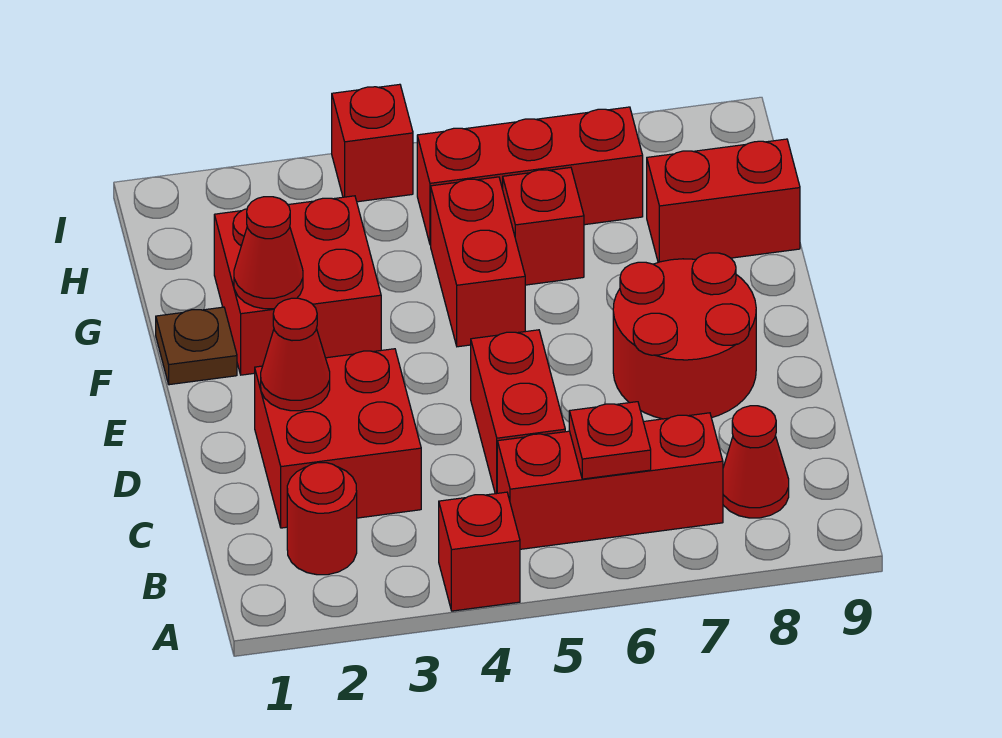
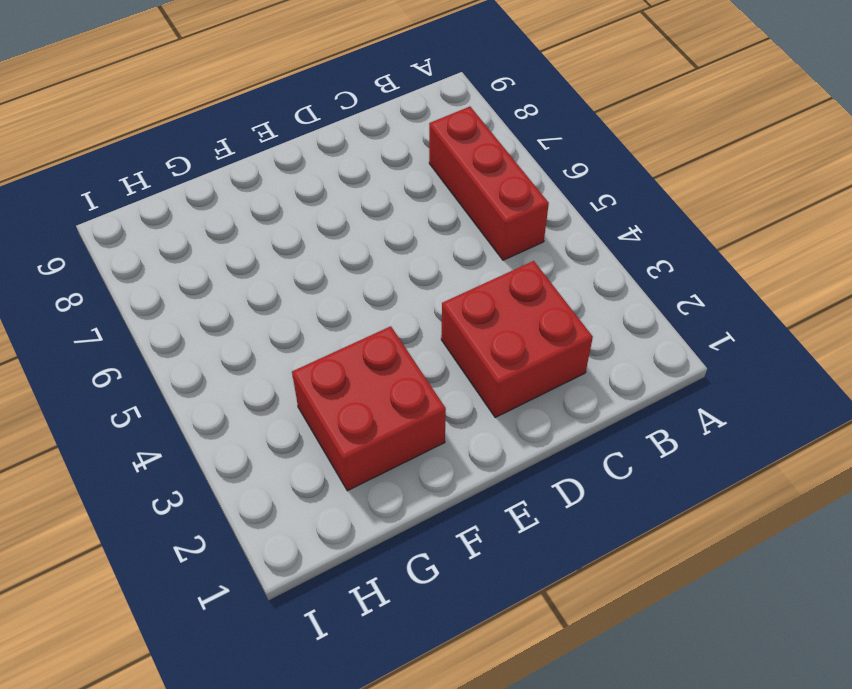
none -> red 1x1 brick [439,492,520,611]
none -> red 1x1 round brick [287,463,357,575]
none -> red 1x1 cone [723,406,789,518]

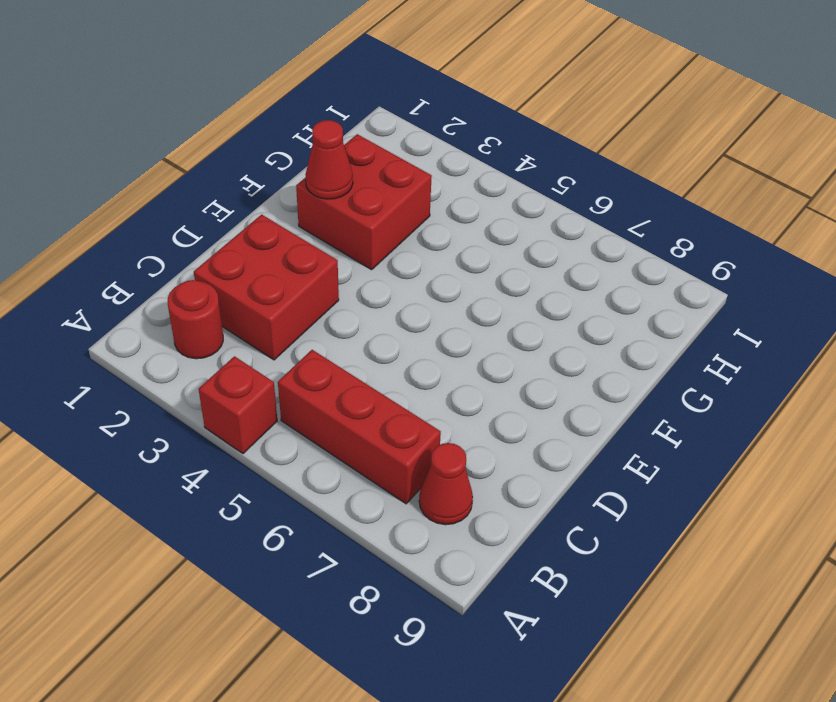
none -> red 1x2 brick [471,330,565,494]
none -> red 2x2 round brick [613,253,756,419]
none -> brown 1x1 plate [156,307,237,385]

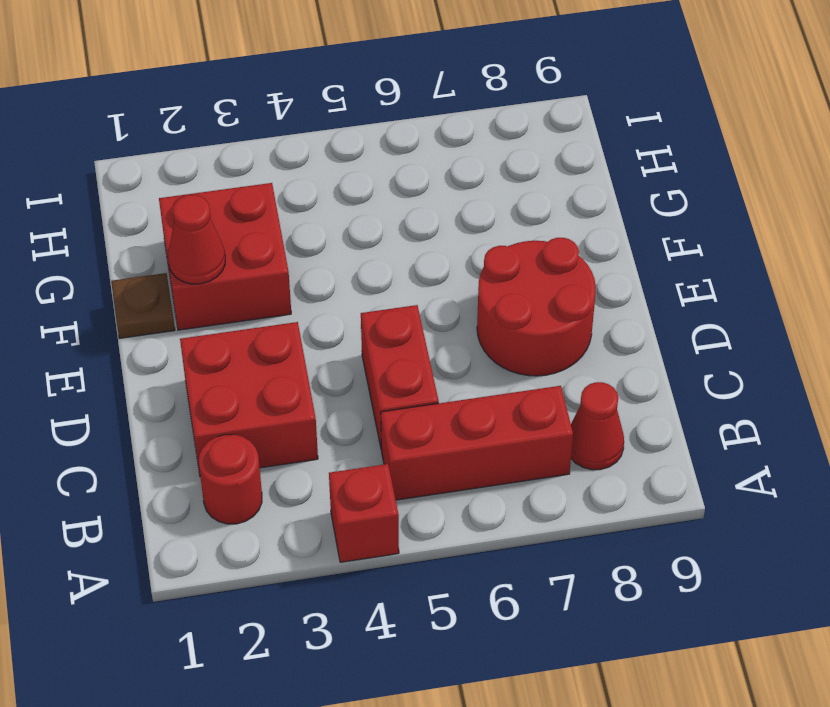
none -> red 1x2 brick [431,177,525,347]
none -> red 1x1 brick [503,167,584,285]
none -> red 1x2 brick [647,139,800,262]

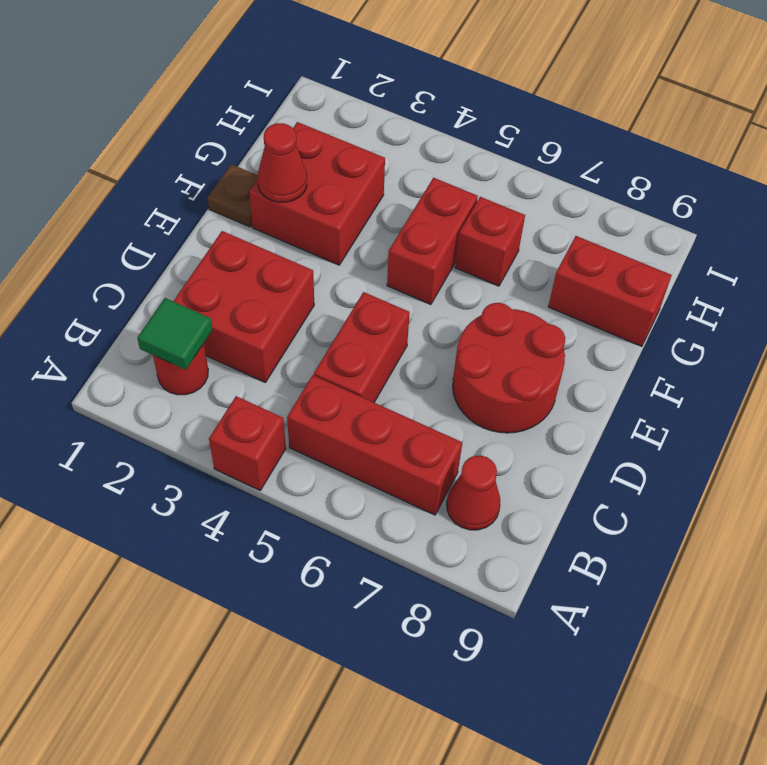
green 1x1 tile [137,298,213,370] -> none
none -> red 1x3 brick [417,107,643,245]
none -> red 1x1 brick [332,84,413,202]
none -> red 1x1 plate [569,402,651,479]

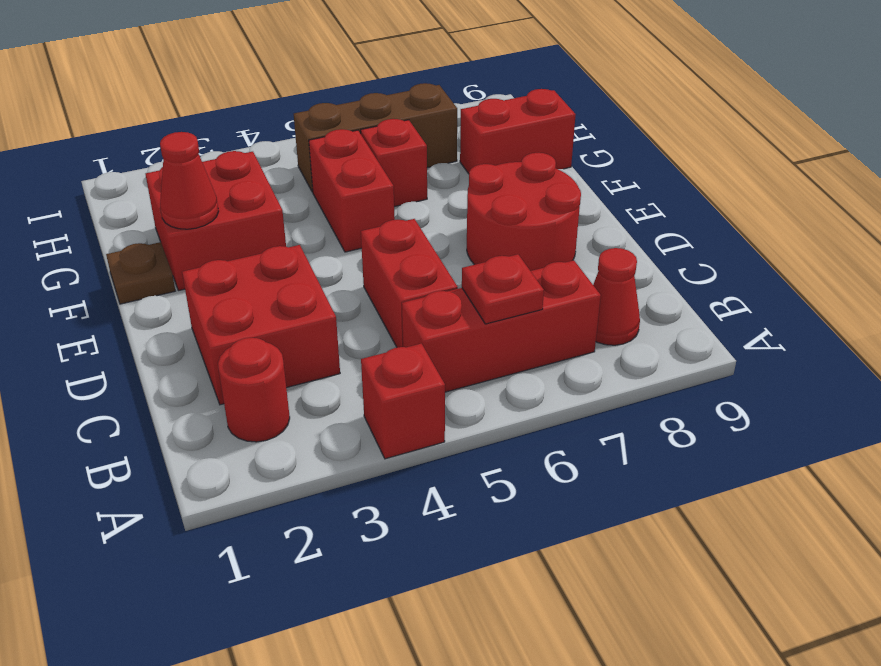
brown 1x3 brick [294,83,457,192] -> red 1x3 brick [417,107,643,245]
none -> red 1x1 brick [332,84,413,202]
none -> red 1x1 cone [261,298,330,411]

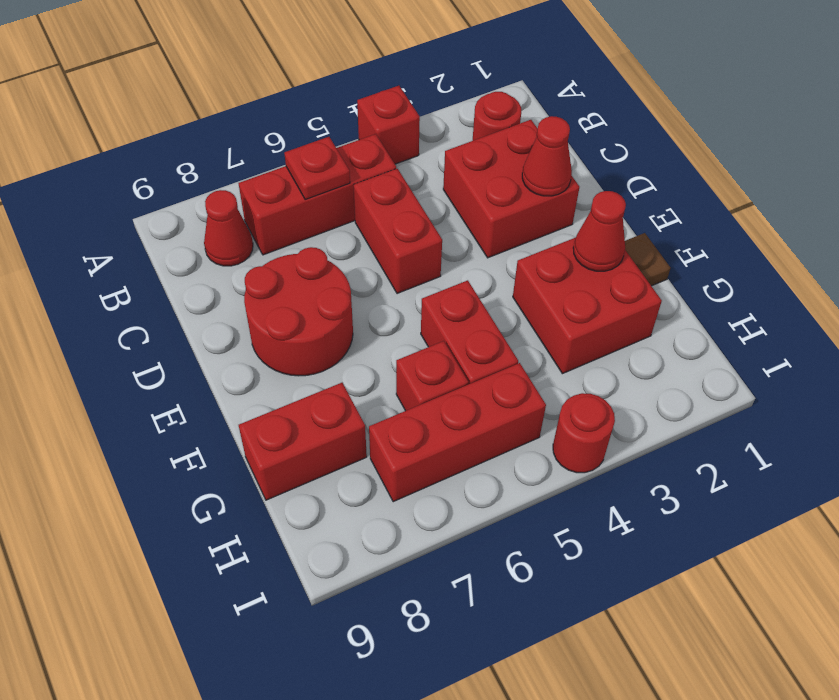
red 1x1 round brick [553,393,615,473] -> red 1x1 brick [332,84,413,202]

